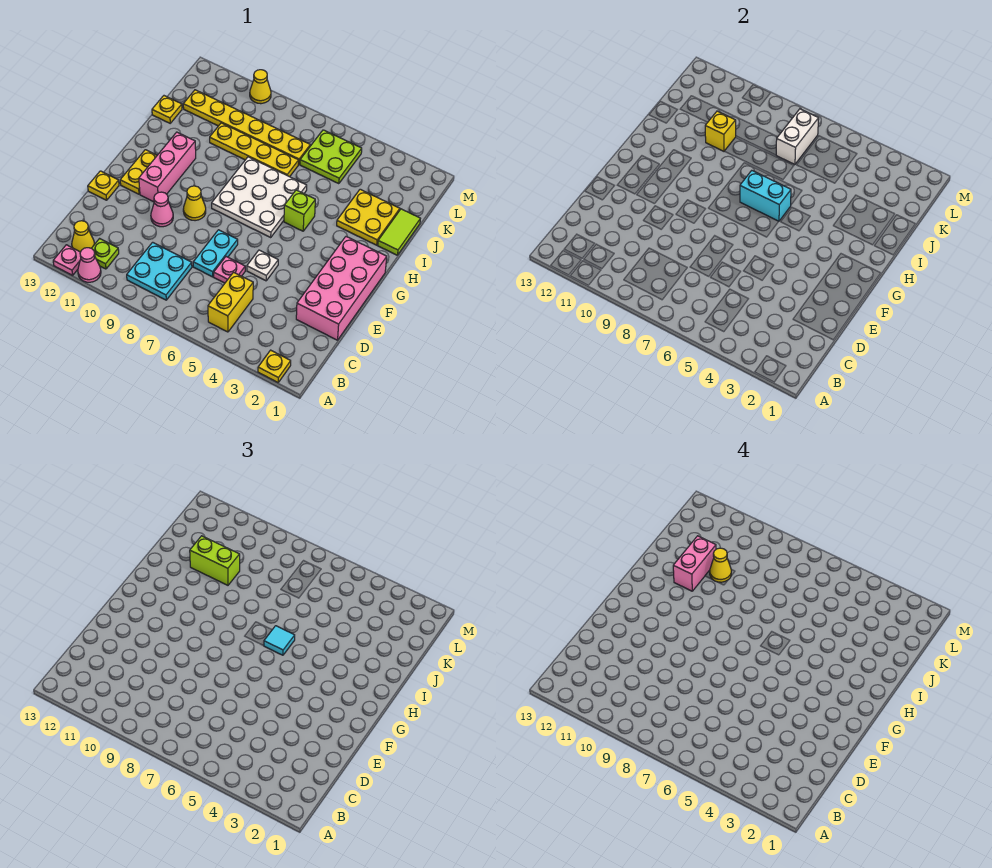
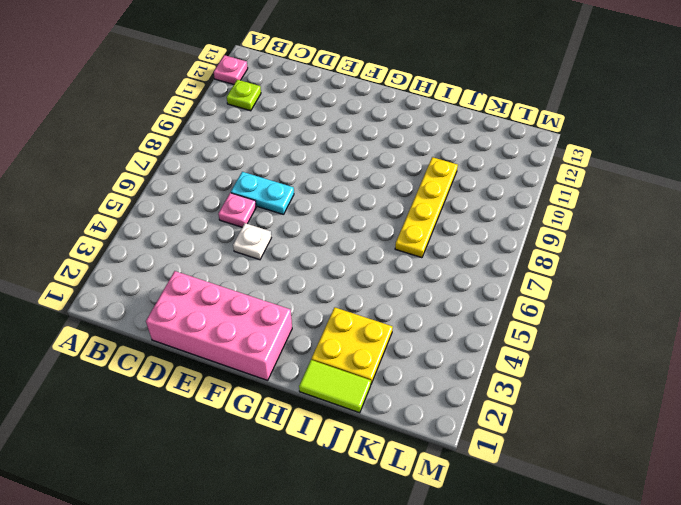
none -> yellow 1x1 plate [258,350,291,382]
none -> pink 1x1 cone [78,248,101,282]
none -> yellow 1x2 brick [208,272,253,332]
none -> cyan 2x2 plate [127,242,192,300]

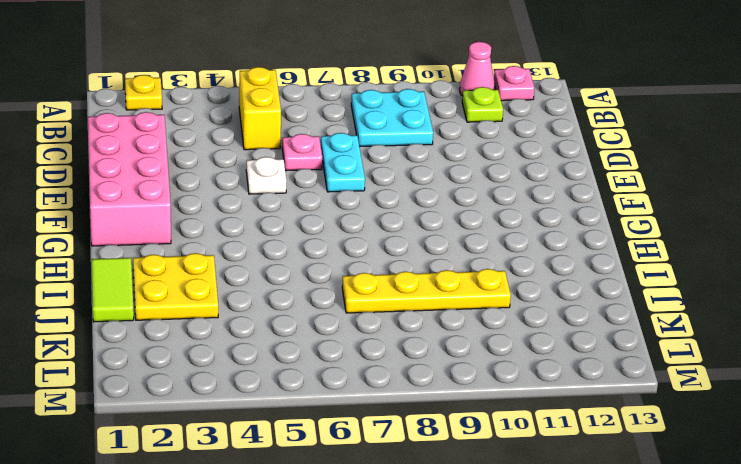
none -> yellow 1x1 cone [72,221,94,252]
none -> pink 1x1 cone [151,192,173,227]
none -> yellow 1x1 plate [88,171,119,200]
none -> yellow 1x1 cone [183,186,206,221]

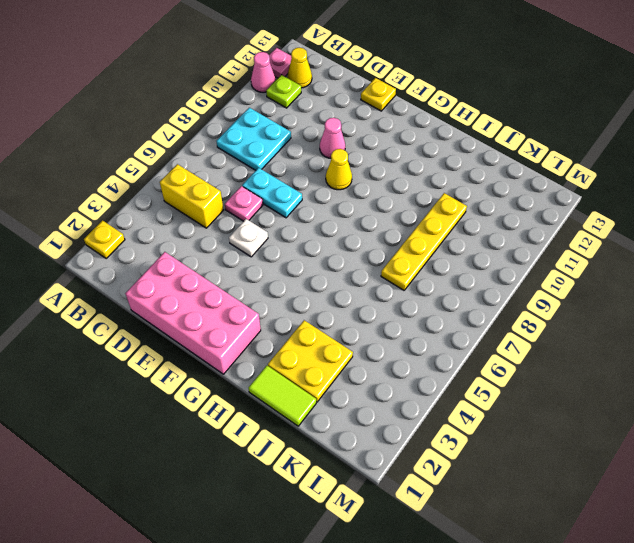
none -> pink 1x3 brick [139,132,196,202]
none -> yellow 1x2 plate [120,150,157,194]
none -> white 3x3 plate [212,157,307,237]
none -> lime 1x1 brick [284,190,315,231]

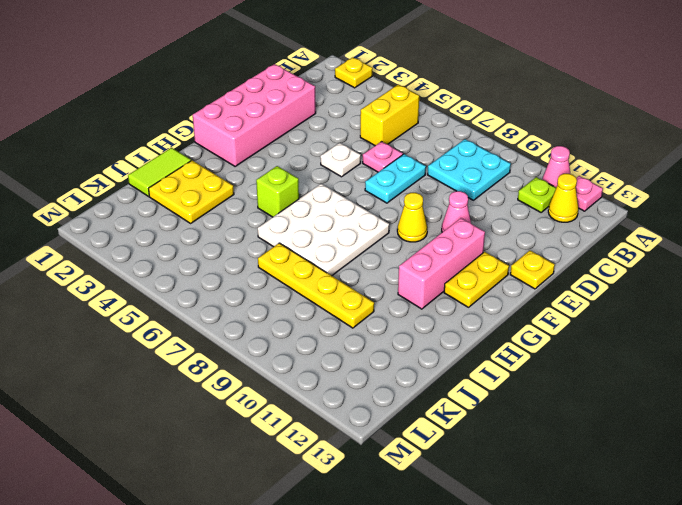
none -> yellow 1x1 plate [152,96,182,123]
none -> lime 2x2 plate [300,130,362,184]
none -> yellow 1x6 plate [183,90,310,164]
none -> yellow 1x1 cone [250,70,271,104]

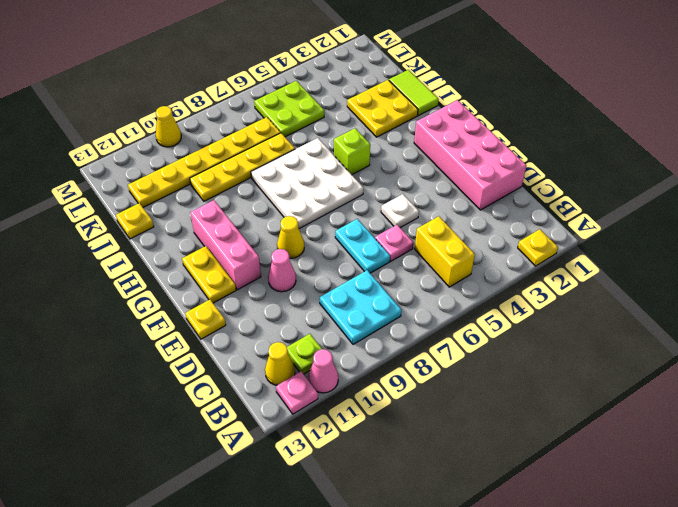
none -> cyan 1x2 brick [740,171,791,221]
none -> yellow 1x1 brick [705,111,736,151]
none -> white 1x2 brick [776,109,819,164]
none -> cyan 1x1 tile [264,626,295,655]

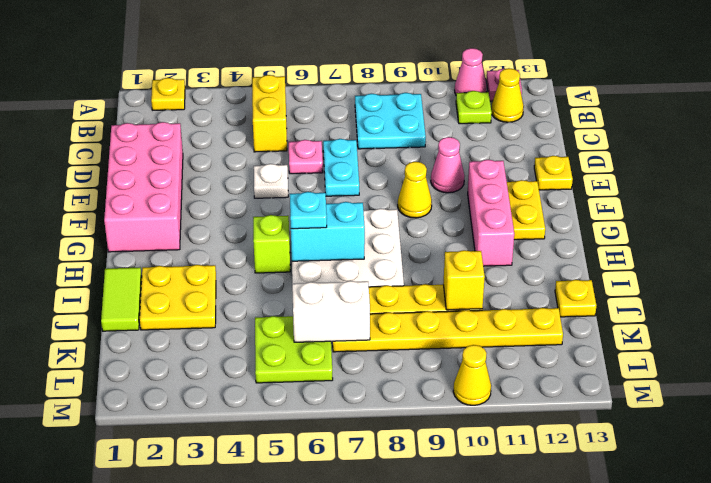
cyan 1x1 plate [290,192,327,229] -> cyan 1x1 tile [264,626,295,655]
white 1x2 brick [292,281,370,342] -> white 1x2 brick turned to [776,109,819,164]
none -> lime 1x2 brick [190,536,240,585]
none -> pink 1x2 brick [673,536,716,591]
none -> yellow 1x1 cone [710,548,731,582]

